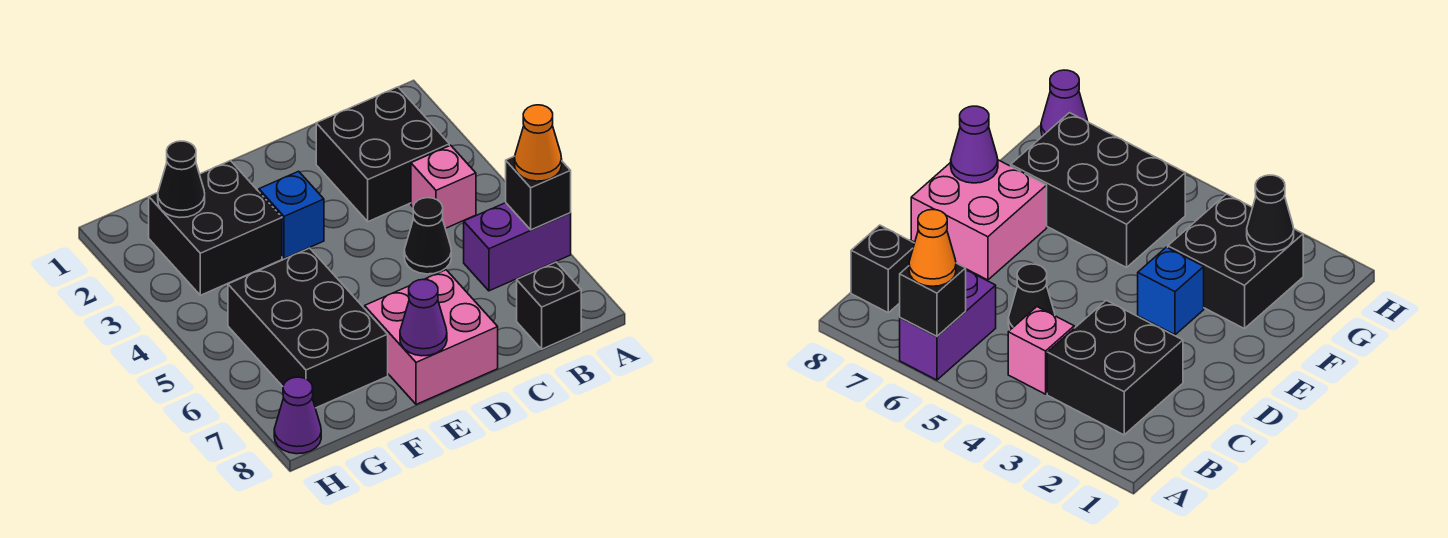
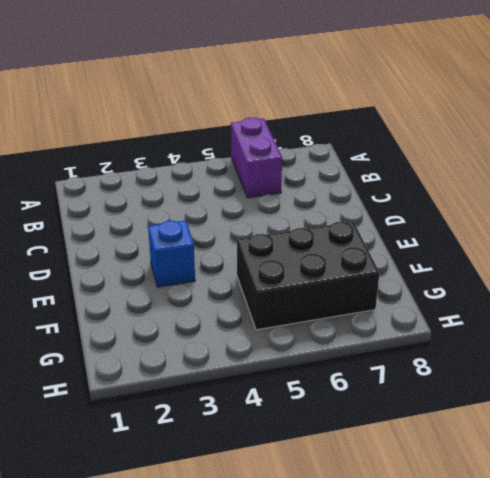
none -> black 2x2 brick [316,87,449,222]
none -> pink 1x1 brick [411,145,476,228]
none -> black 1x1 brick [517,262,581,349]

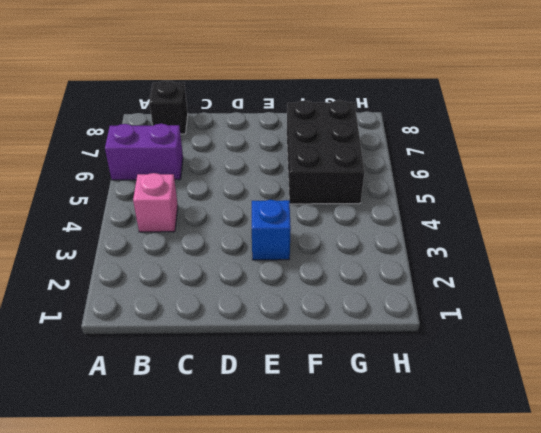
none -> black 2x2 brick [316,87,449,222]
none -> black 1x1 cone [404,198,451,274]
none -> pink 2x2 brick [365,270,498,404]

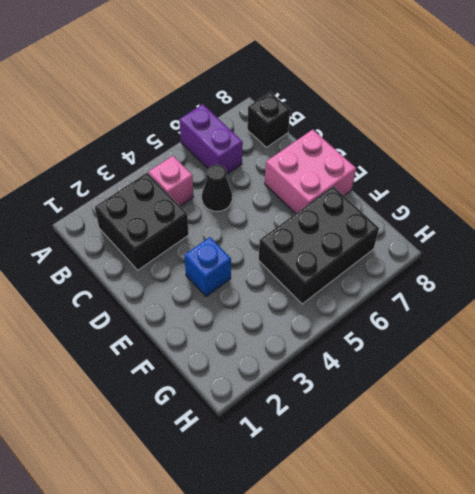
none -> black 2x2 brick [149,161,282,295]
none -> purple 1x1 cone [274,377,321,454]
none -> black 1x1 brick [506,156,571,230]

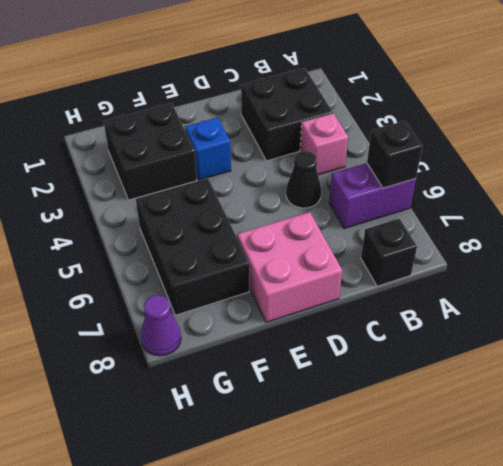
none -> purple 1x1 cone [400,280,447,356]
none -> black 1x1 cone [158,141,205,217]
none -> orange 1x1 cone [515,105,562,181]

